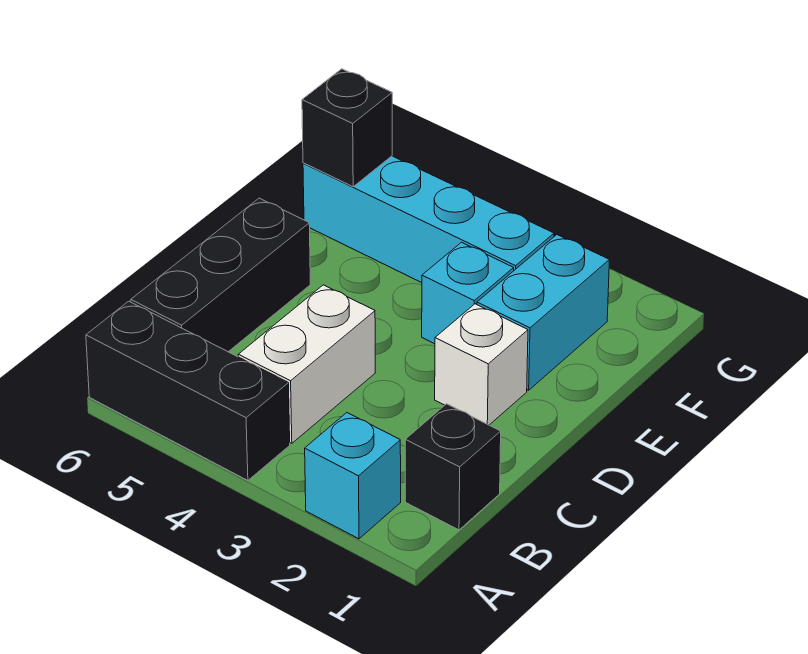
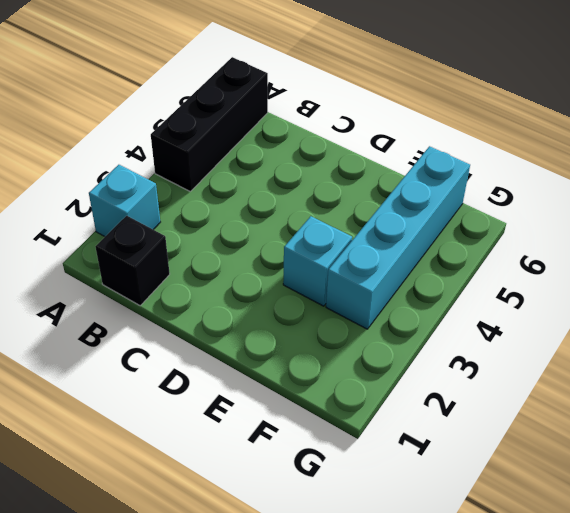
none -> white 1x2 brick [238,285,375,443]
none -> black 1x3 brick [131,198,310,352]

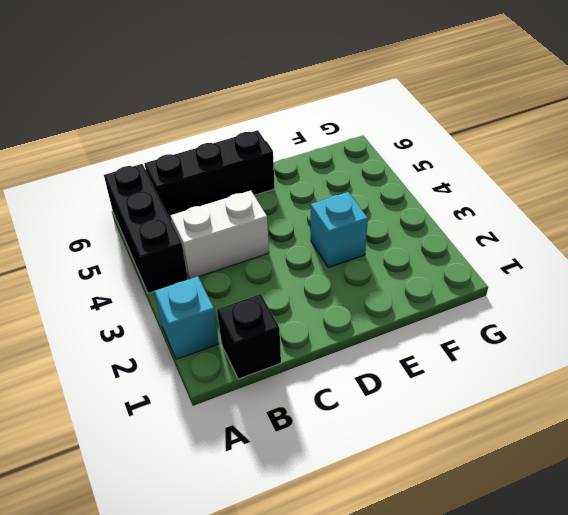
none -> white 1x1 brick [435,304,528,425]
none -> cyan 1x2 brick [477,235,609,390]

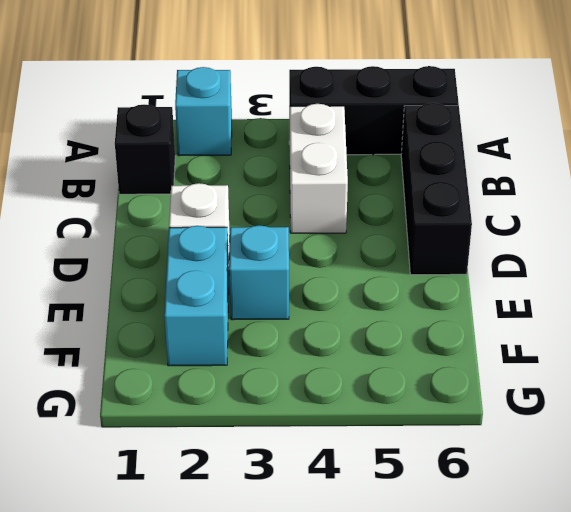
none -> cyan 1x4 brick [303,156,554,283]
none -> black 1x1 brick [302,69,392,187]

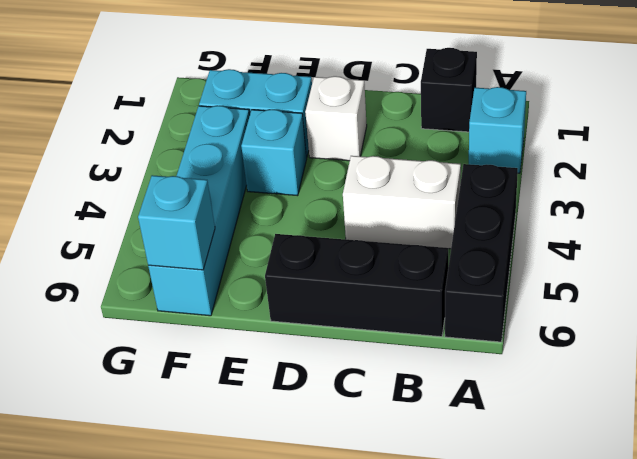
cyan 1x1 brick [138,175,215,270] -> black 1x1 brick [302,69,392,187]

